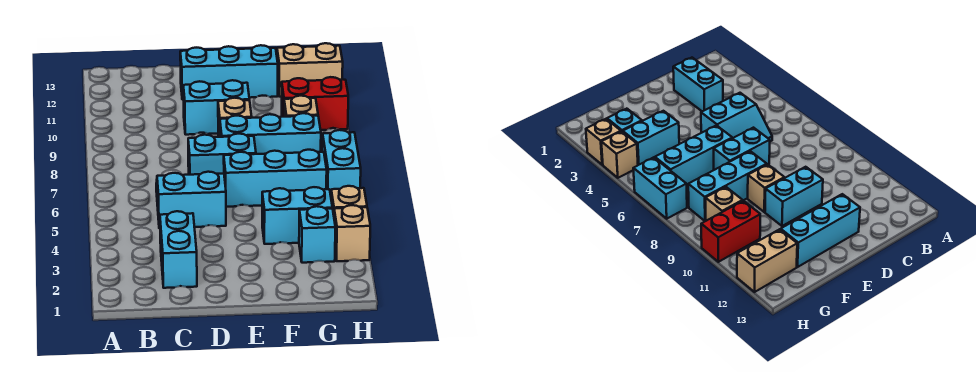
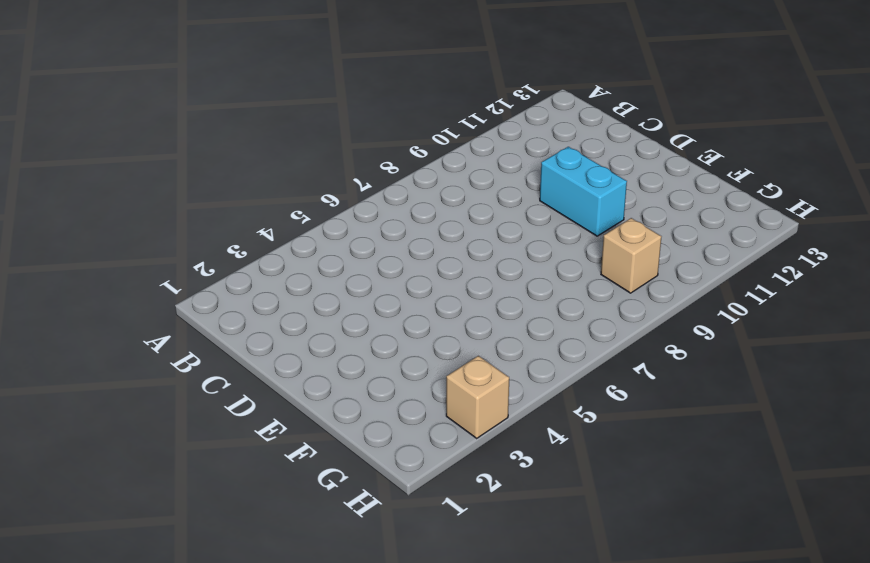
none -> cyan 1x2 brick [160,211,197,288]
none -> cyan 2x2 slope [156,172,226,228]
none -> cyan 1x2 brick [188,134,256,175]

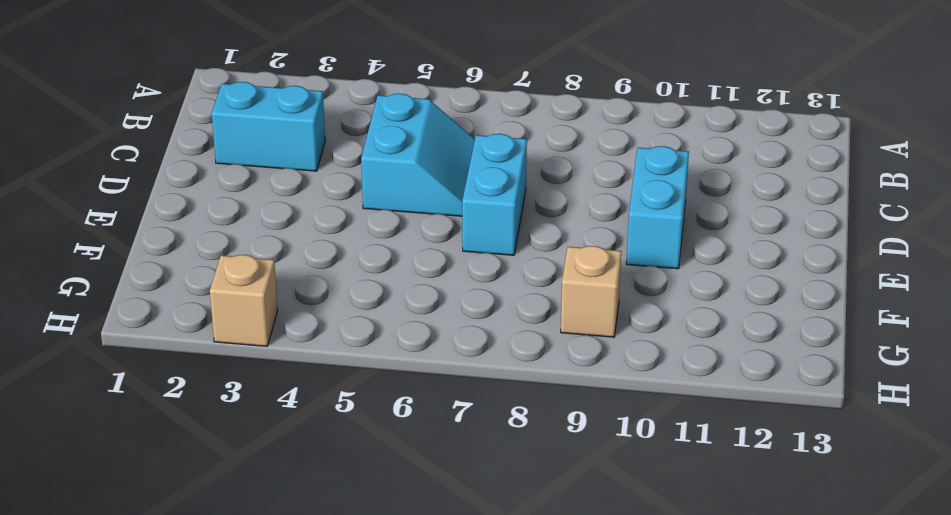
none -> cyan 1x3 brick [180,45,278,100]
none -> cyan 1x3 brick [224,150,327,207]
none -> cyan 1x3 brick [220,113,321,154]

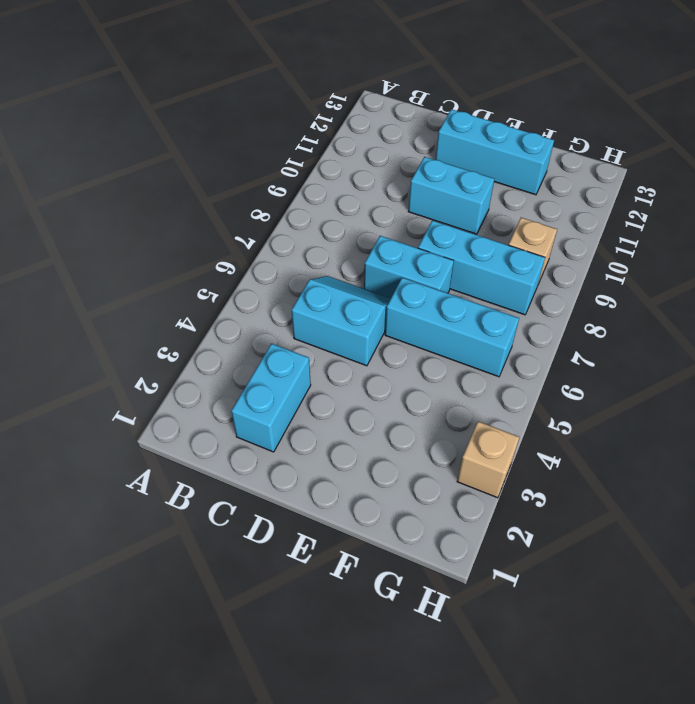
none -> tan 1x1 brick [218,98,252,137]
none -> cyan 1x2 brick [262,187,332,244]
none -> cyan 1x1 brick [299,206,335,263]

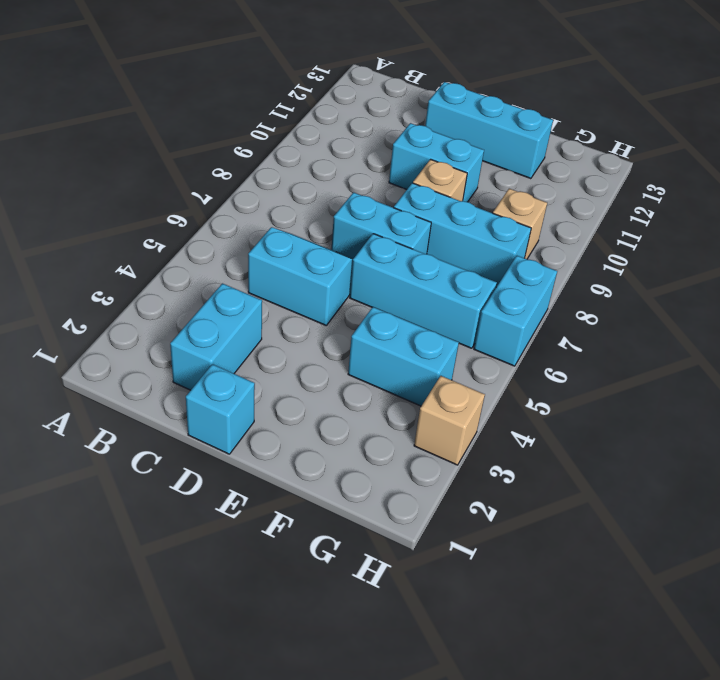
cyan 1x1 brick [186,364,255,454] -> cyan 1x1 brick moved to [299,206,335,263]
none -> red 1x2 brick [282,77,348,130]
none -> tan 1x2 brick [277,43,343,97]
none -> tan 1x1 brick [331,186,367,215]

